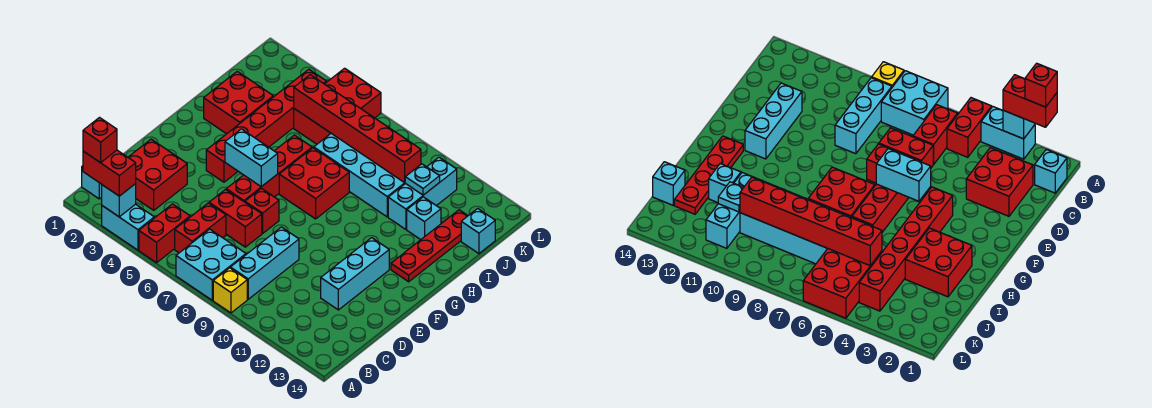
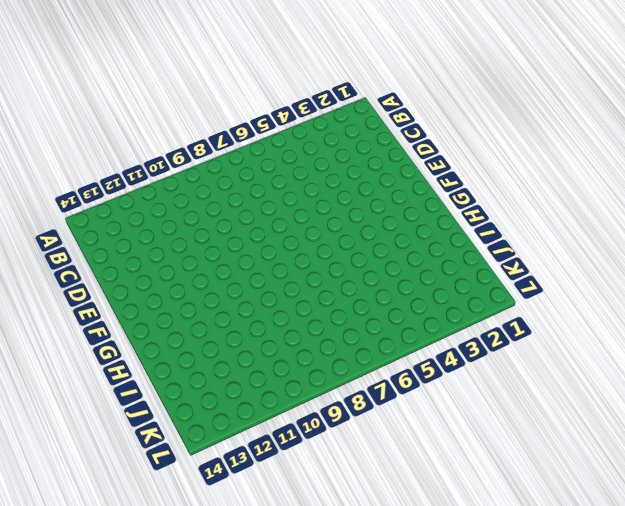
none -> cyan 1x2 brick [102,204,154,250]
none -> red 1x2 brick [139,204,190,263]
none -> cyan 2x2 brick [176,229,246,300]

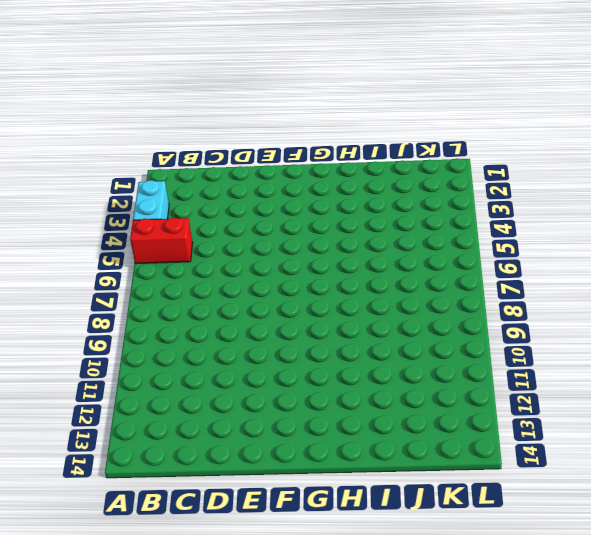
none -> cyan 2x2 brick [176,229,246,300]
none -> yellow 1x1 brick [213,268,247,313]
none -> cyan 1x1 brick [82,166,102,199]

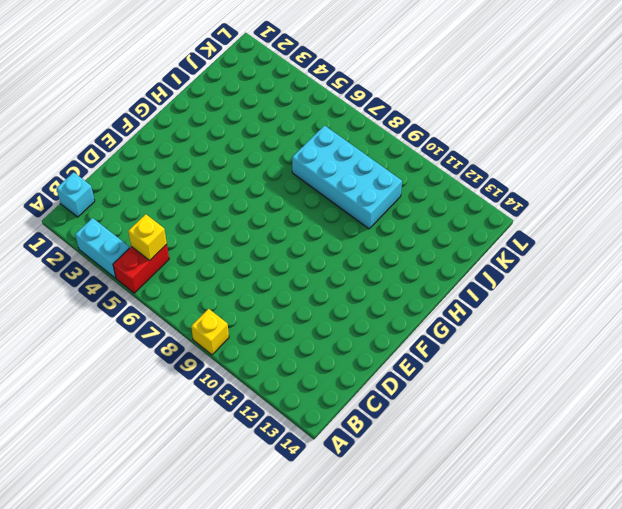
yellow 1x1 brick [128,214,167,261] -> none
none -> cyan 2x2 brick [176,229,246,300]
none -> red 1x2 brick [175,203,226,253]
none -> cyan 1x3 brick [230,227,299,299]

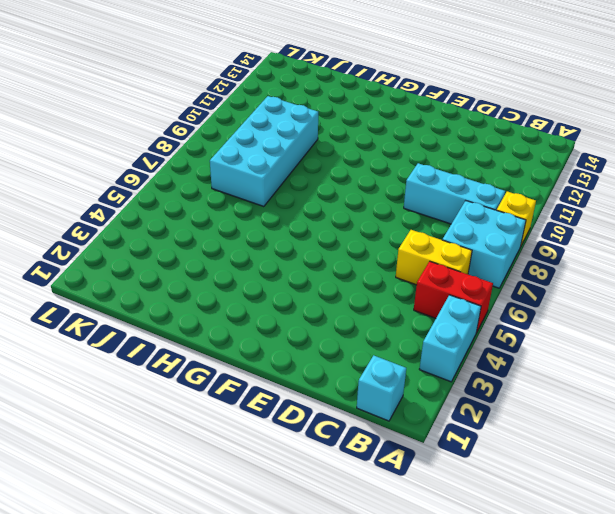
yellow 1x2 brick [396,230,472,285] -> red 1x2 brick [175,203,226,253]
none -> red 2x2 brick [128,139,187,210]
none -> red 1x2 brick [209,190,262,247]
none -> cyan 1x3 brick [321,238,389,310]

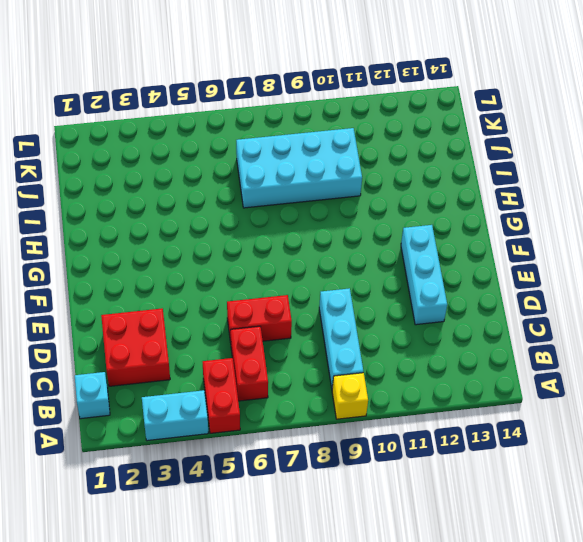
none -> cyan 2x2 brick [176,229,246,300]
none -> red 1x4 brick [226,135,312,202]
none -> red 1x1 brick [245,188,279,233]

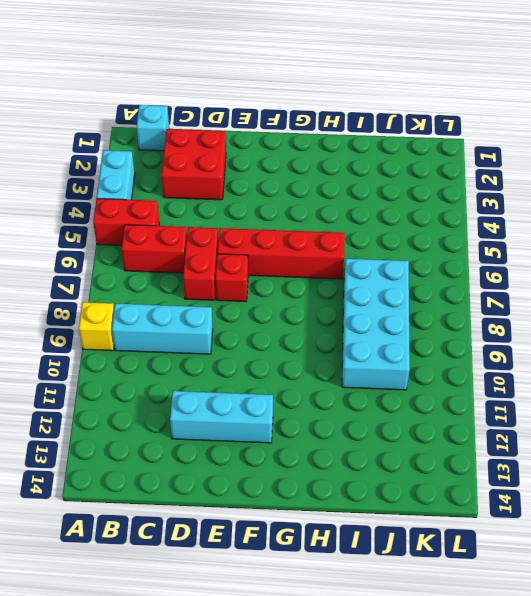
none -> cyan 2x2 brick [176,229,246,300]
none -> red 1x6 brick [206,69,327,182]
none -> red 2x2 brick [279,148,349,219]

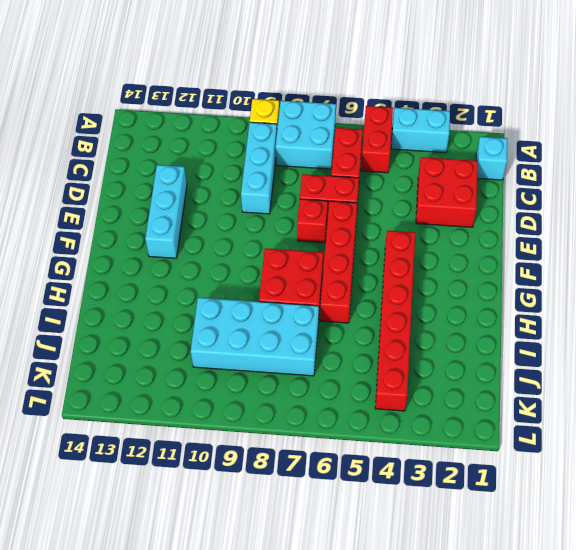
none -> red 1x4 plate [391,210,468,282]
none -> red 2x2 brick [204,71,273,134]
none -> cyan 1x3 brick [388,157,457,229]

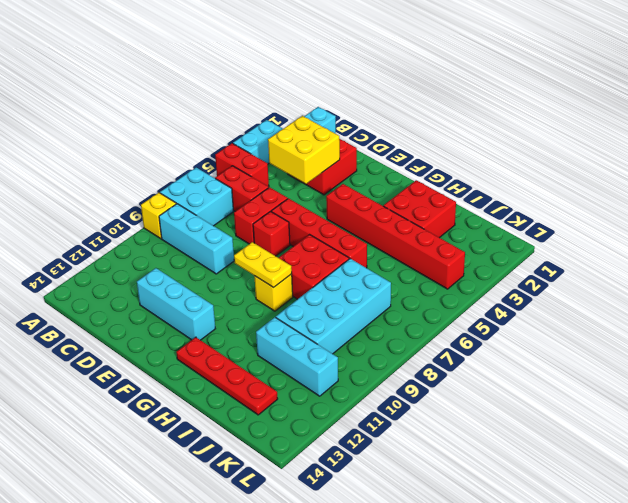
yellow 2x2 brick [268,116,340,184] -> none
yellow 1x2 plate [234,242,292,288] -> none
yellow 1x1 brick [254,274,293,311] -> none
none -> cyan 1x1 brick [407,197,441,240]
none -> red 2x3 brick [294,68,381,144]
none -> cyan 1x1 brick [461,208,495,254]

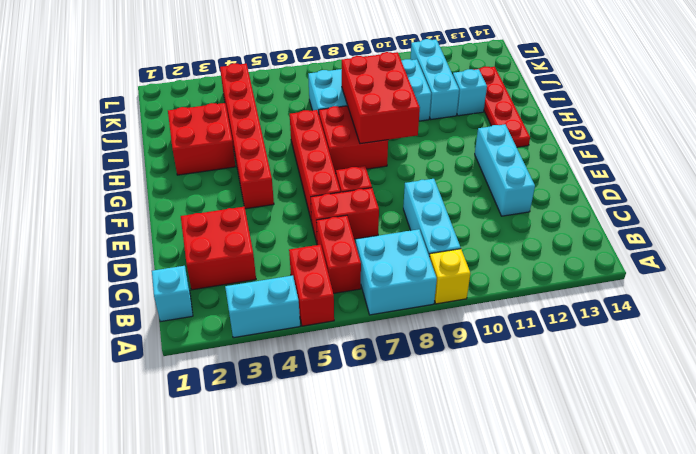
red 2x3 brick [342,52,420,144] -> red 2x3 brick moved to [294,68,381,144]
none -> cyan 1x1 brick [461,208,495,254]
none -> cyan 1x1 brick [102,184,136,217]
none -> cyan 1x2 brick [225,129,278,187]

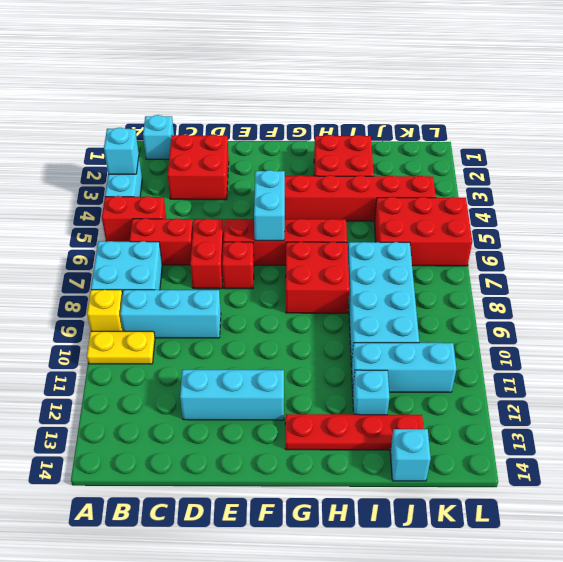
yellow 1x2 plate [87,331,155,364] -> none
none -> red 1x6 brick [294,75,421,183]
none -> cyan 1x1 plate [405,164,440,195]
none -> red 1x2 brick [83,150,136,196]

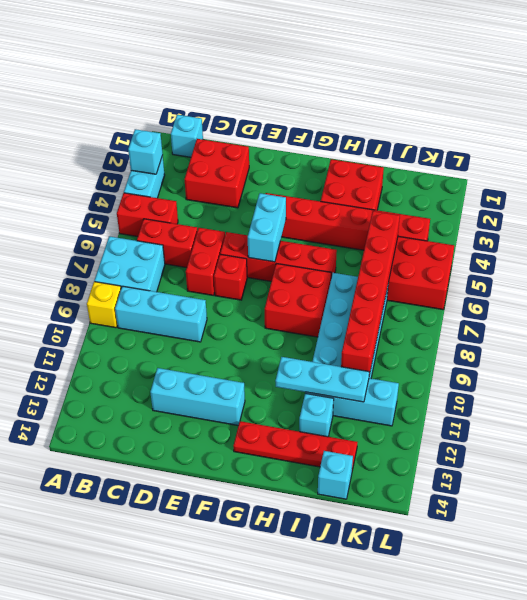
cyan 1x3 plate [275,357,369,402] -> cyan 1x1 plate [405,164,440,195]
none -> red 1x2 brick [83,150,136,196]
none -> red 1x1 brick [83,118,117,163]

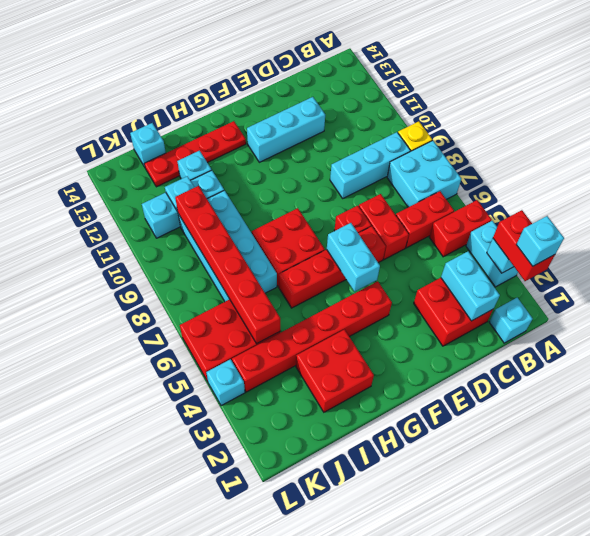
cyan 1x1 brick [516,216,564,266] -> red 1x1 brick [83,118,117,163]
cyan 1x2 brick [441,251,500,321] -> none
cyan 1x1 brick [206,359,245,406] -> none

